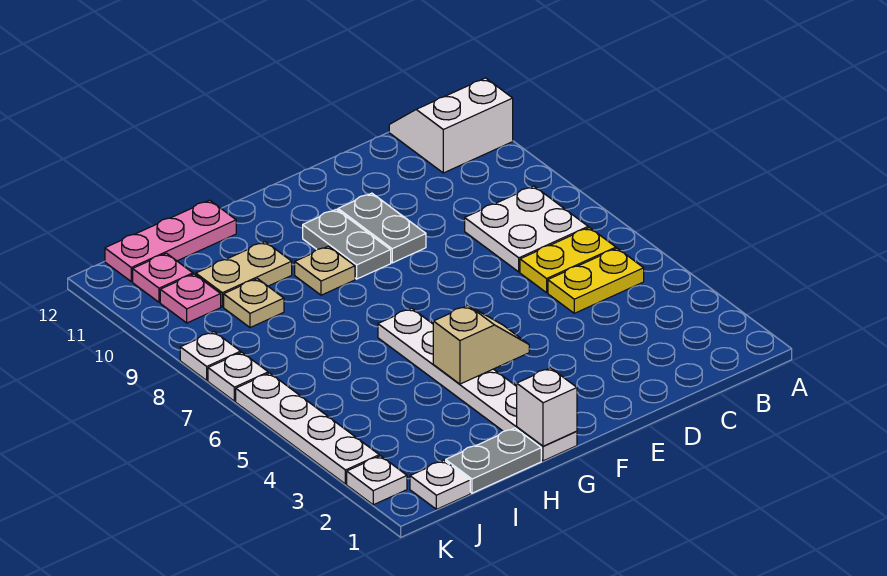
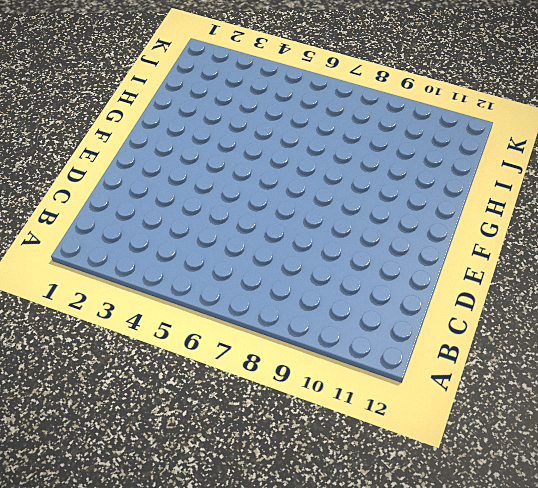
none -> white 2x2 slope [389,78,513,173]
none -> yellow 1x2 plate [548,248,644,313]
none -> yellow 1x2 plate [520,228,616,293]

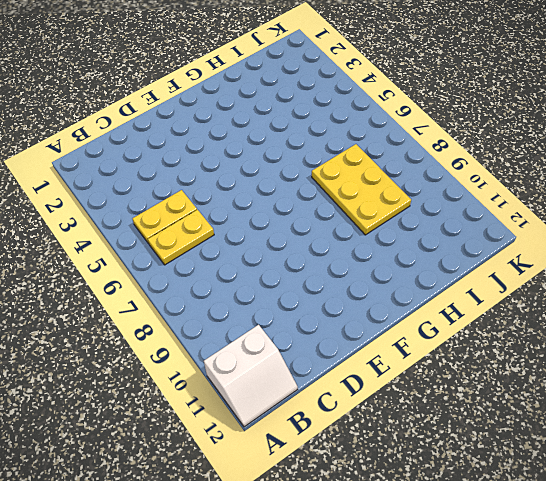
yellow 2x3 plate [312,144,411,235] -> tan 1x1 plate [224,279,284,328]
none -> white 2x2 plate [465,186,588,272]
none -> grey 1x2 plate [338,193,426,263]
none -> grey 1x2 plate [303,209,391,279]

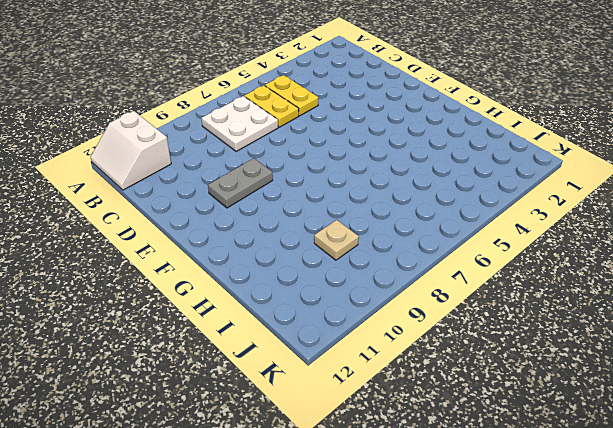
none -> grey 1x2 plate [303,209,391,279]
none -> white 1x6 plate [378,308,577,461]
none -> tan 1x1 plate [295,246,355,295]

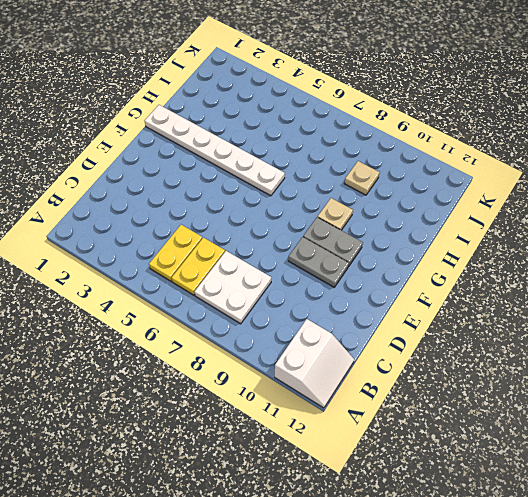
none -> grey 1x2 plate [446,428,541,493]
none -> tan 1x2 plate [196,242,292,307]
none -> pink 1x3 plate [105,200,236,282]

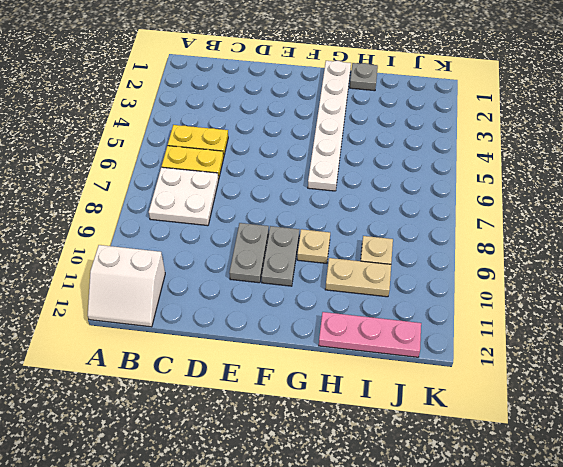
grey 1x1 plate [350,63,378,91] -> grey 1x2 plate [446,428,541,493]
none -> white 1x1 plate [410,460,470,509]
none -> pink 1x1 plate [160,274,221,323]
none -> pink 1x1 plate [133,253,193,302]

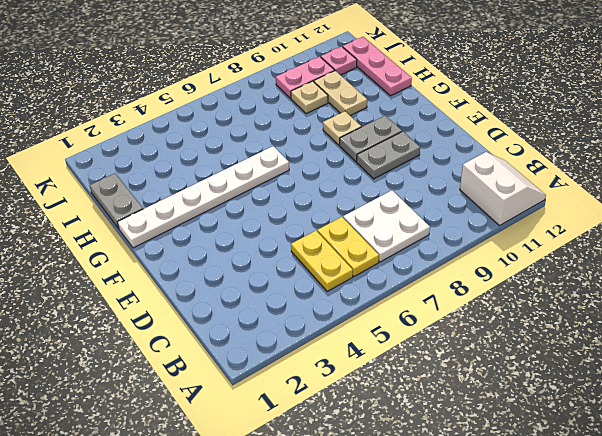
pink 1x2 plate [276,56,335,99] -> pink 1x1 plate [160,274,221,323]
none -> white 1x1 plate [410,460,470,509]
none -> white 1x1 plate [347,456,407,505]
none -> white 1x4 plate [236,373,379,484]

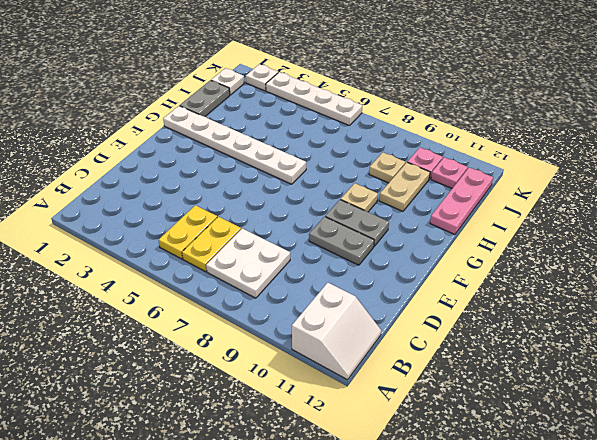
none -> white 1x1 plate [208,352,268,401]
none -> white 1x1 plate [180,332,241,380]
none -> tan 1x2 slope [433,305,529,384]

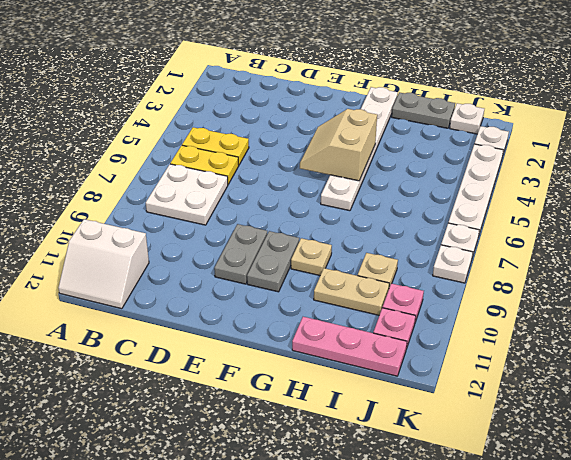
tan 2x2 slope [300,109,377,181] -> tan 1x2 slope [433,305,529,384]
none -> white 1x1 brick [517,368,577,446]

